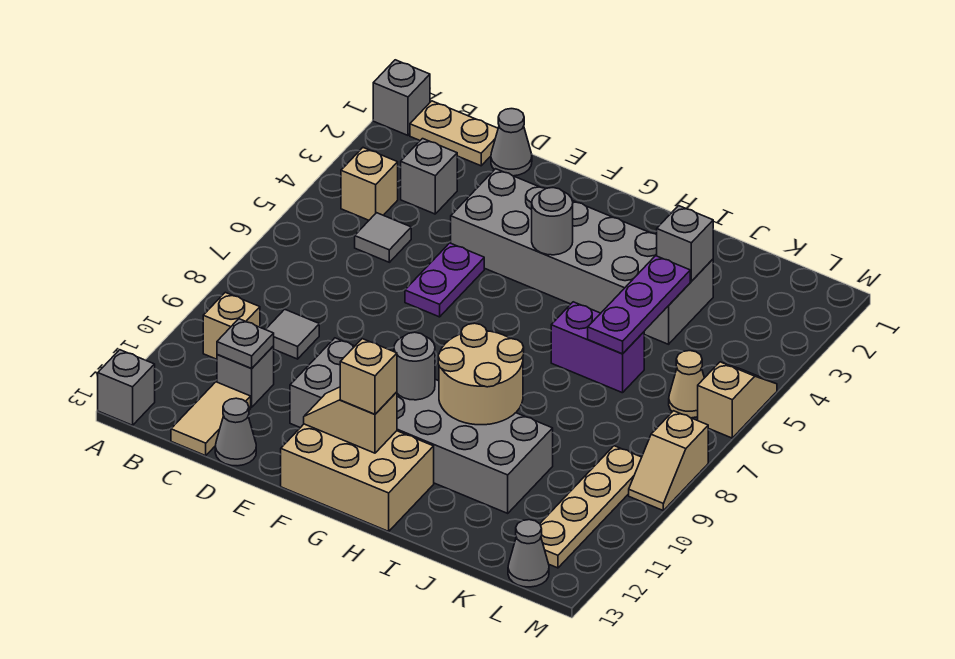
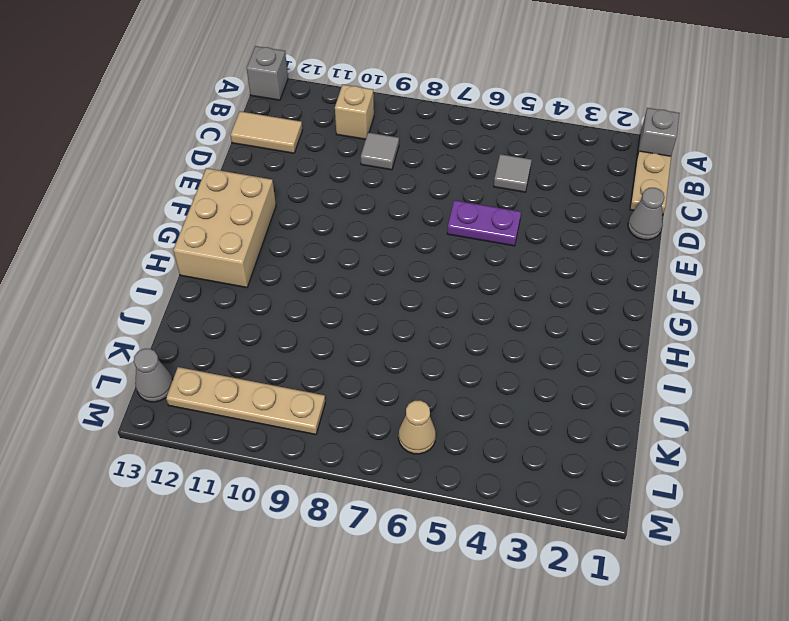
none -> tan 1x1 brick [341,148,398,220]
none -> grey 1x1 brick [401,139,457,214]
none -> grey 1x1 brick [217,346,274,407]
none -> grey 1x1 cone [215,398,256,466]

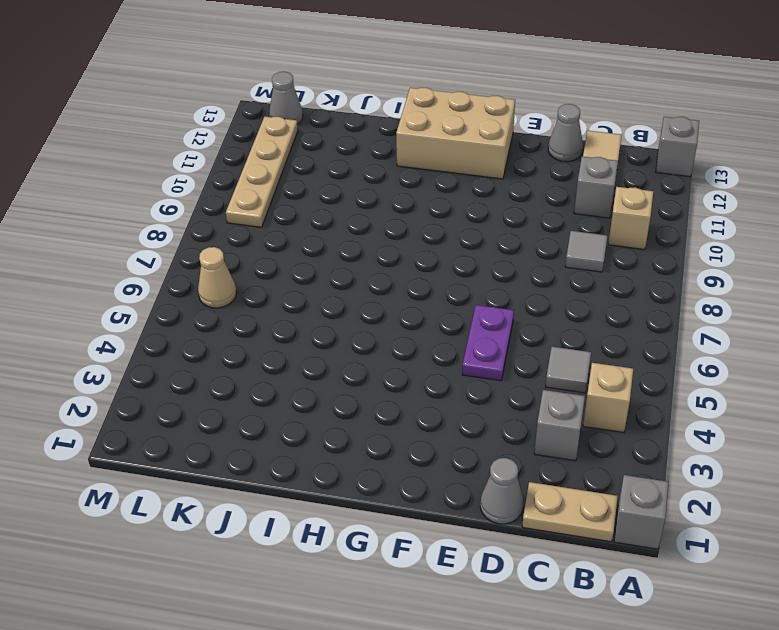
none -> grey 2x6 brick [451,169,713,344]
none -> grey 2x6 brick [290,338,553,513]
none -> purple 1x2 brick [551,302,644,393]
none -> tan 1x2 slope [698,362,777,438]

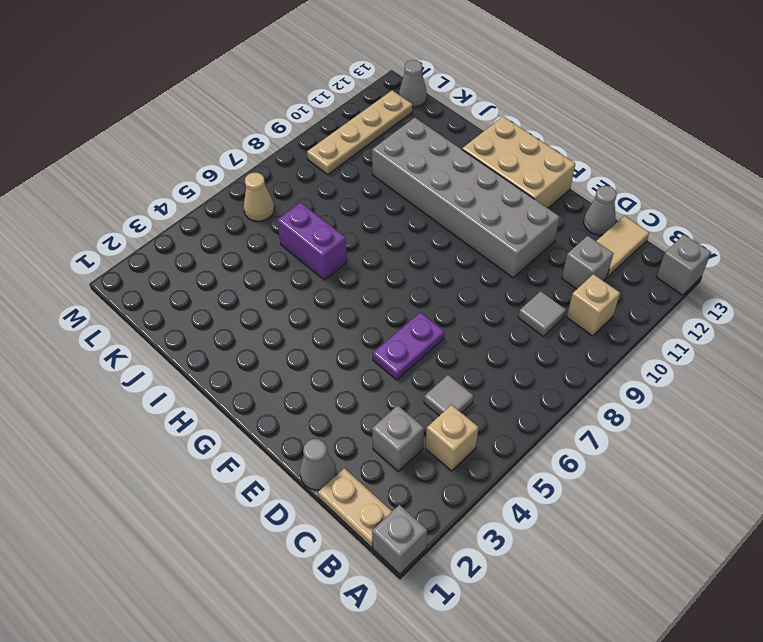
none -> grey 2x6 brick [451,169,713,344]
none -> tan 1x2 slope [698,362,777,438]
none -> tan 1x2 slope [629,411,708,510]
none -> grey 1x1 plate [217,319,274,369]

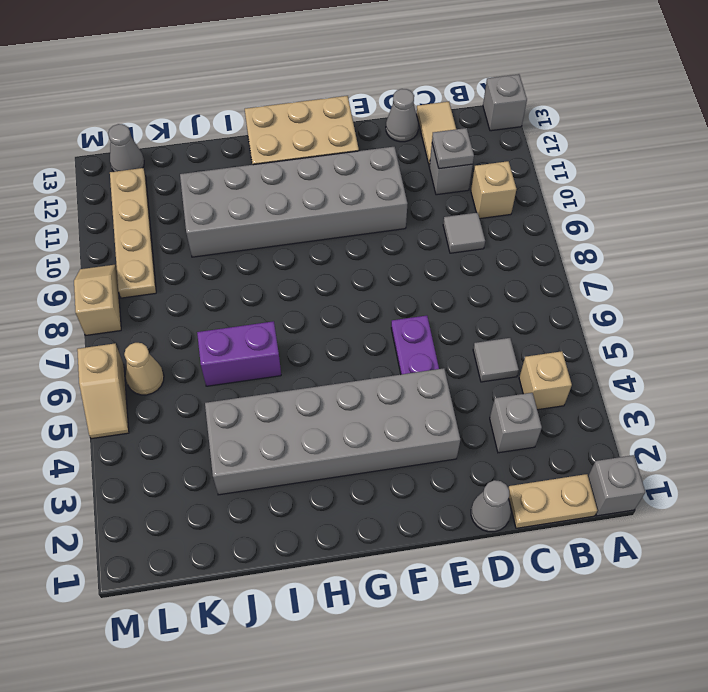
none -> tan 1x2 slope [304,387,397,453]
none -> grey 1x1 round brick [532,188,573,255]
none -> grey 1x1 round brick [394,332,435,400]
none -> tan 2x2 round brick [438,323,524,425]

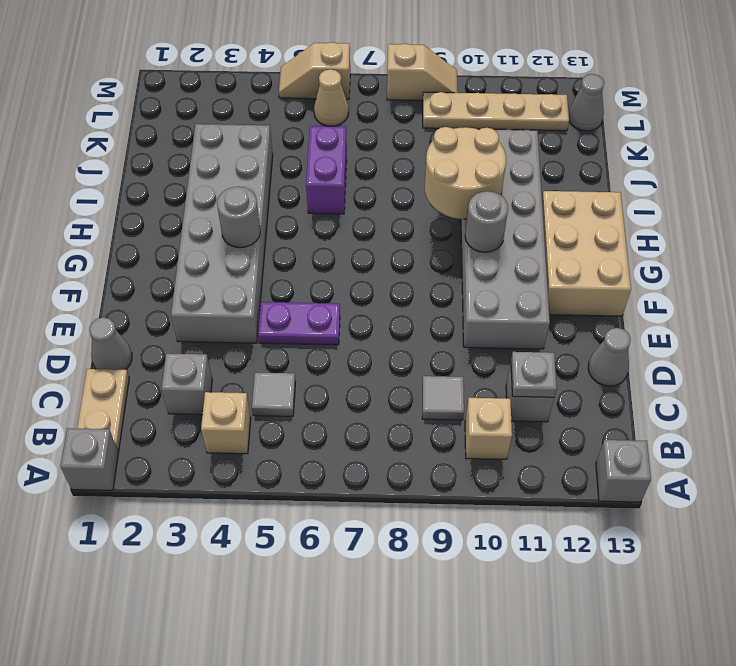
none -> tan 1x2 tile [171,382,251,456]
none -> tan 1x2 slope [304,387,397,453]
none -> grey 1x1 brick [657,206,713,281]
none -> purple 1x3 plate [588,256,690,354]

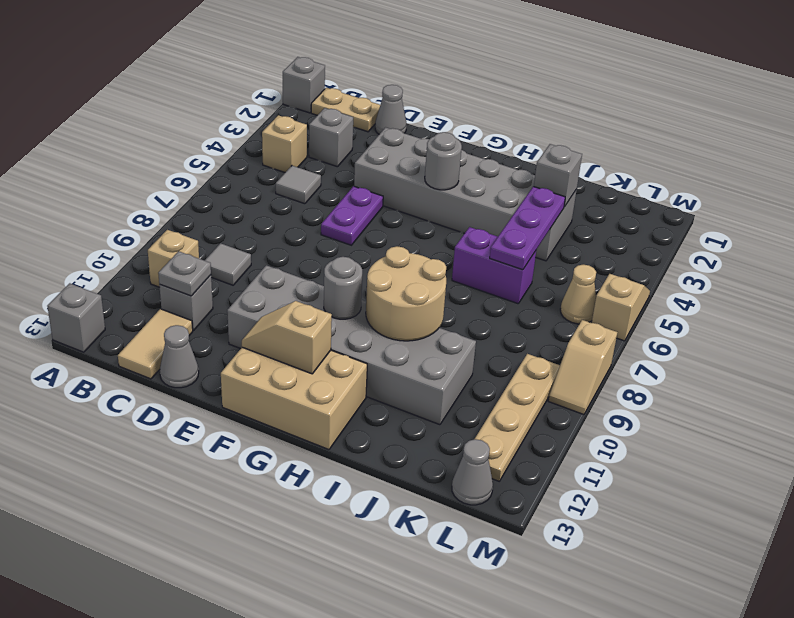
none -> tan 1x1 brick [340,339,397,414]

